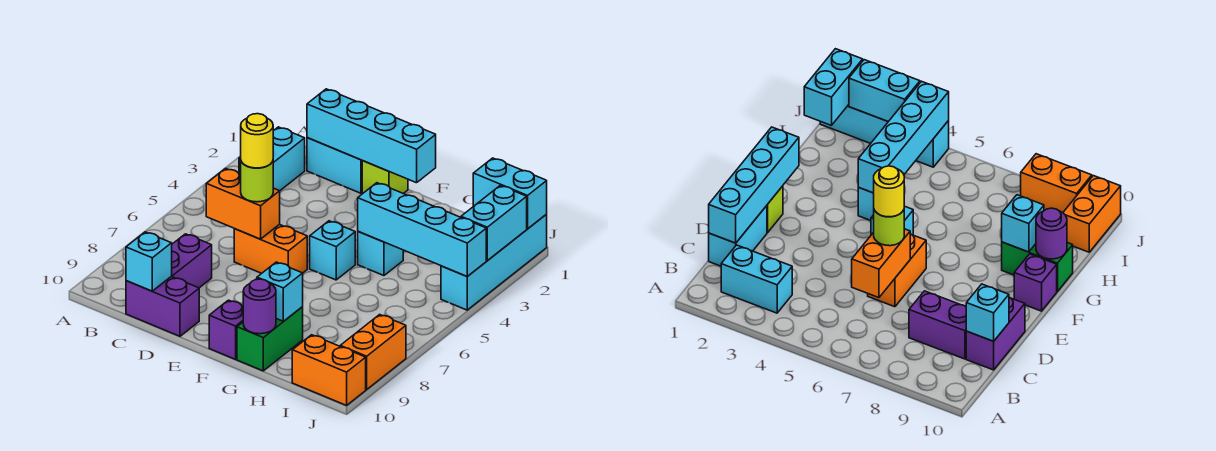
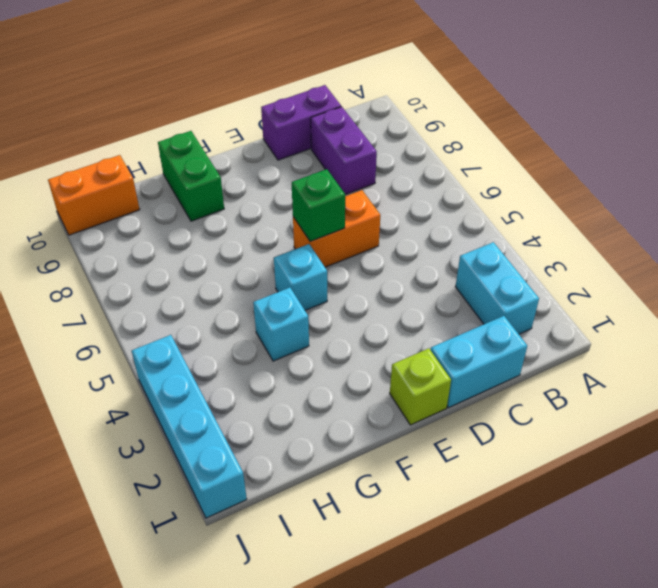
green 1x1 brick [292,169,345,242] -> none
none -> purple 1x1 brick [209,300,243,359]
none -> orange 1x2 brick [340,315,406,390]
none -> cyan 1x4 brick [307,89,436,183]

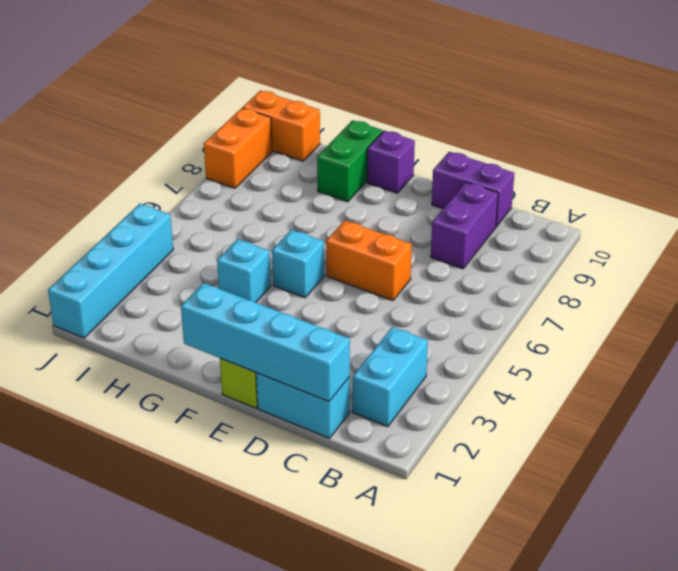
none -> orange 1x2 brick [206,168,280,239]
none -> cyan 1x1 brick [126,232,172,291]
none -> cyan 1x4 brick [358,183,486,276]

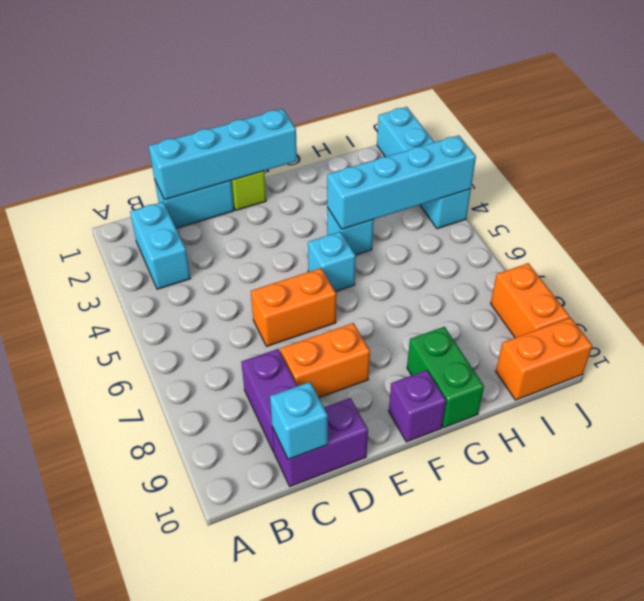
orange 1x2 brick [280,323,370,398] -> orange 1x2 brick moved to [206,168,280,239]
none -> cyan 1x1 brick [257,262,303,321]
none -> purple 1x1 round brick [243,279,276,334]
none -> cyan 1x2 brick [473,158,547,229]

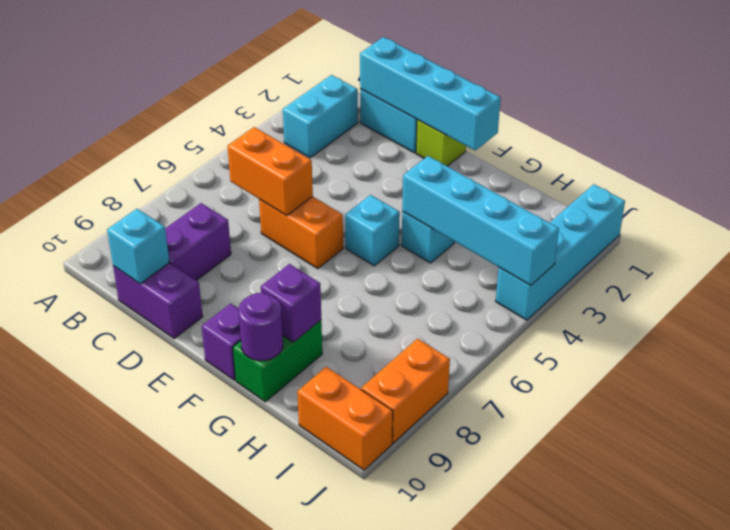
purple 1x1 brick [261,264,321,342] -> cyan 1x1 brick [257,262,303,321]
none -> cyan 1x2 brick [473,158,547,229]
none -> cyan 1x2 brick [461,185,527,261]
none -> lime 1x1 round brick [241,162,273,202]

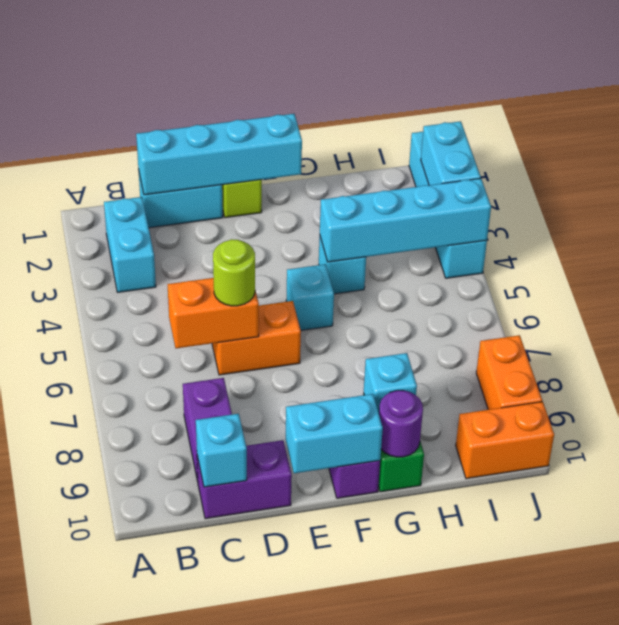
cyan 1x2 brick [286,394,383,473] -> cyan 1x2 brick moved to [473,158,547,229]
none -> yellow 1x1 round brick [241,114,273,168]

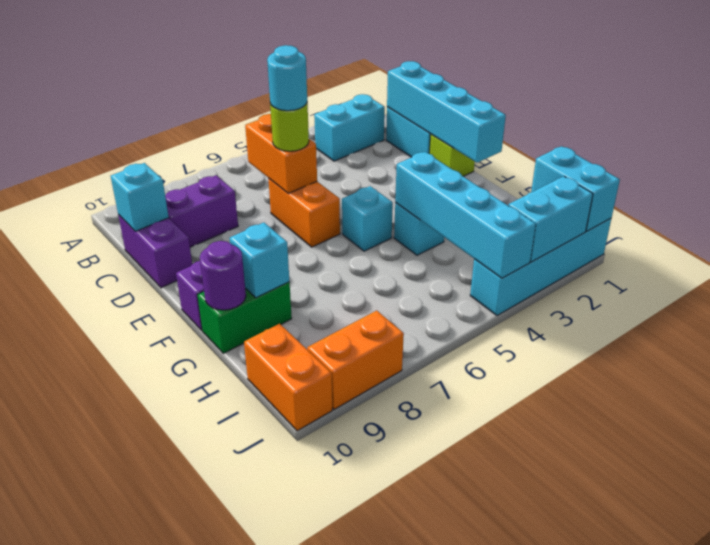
cyan 1x1 round brick [267,45,307,111] -> yellow 1x1 round brick [241,114,273,168]

